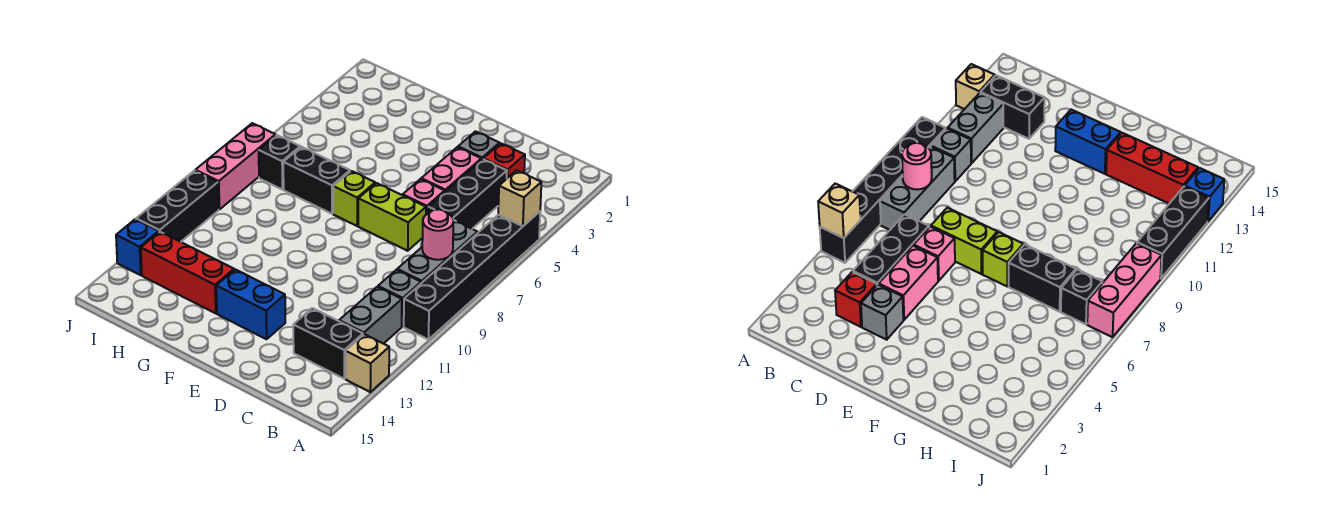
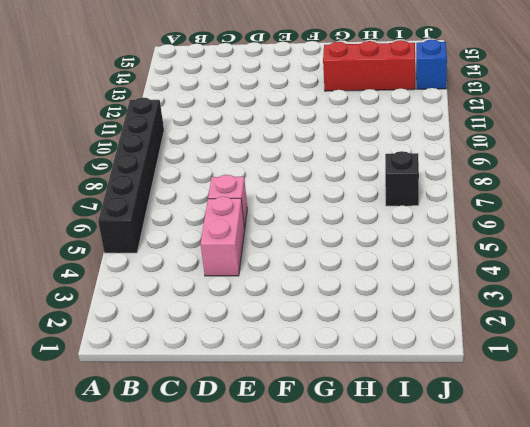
none -> tan 1x1 brick [346,334,389,392]
none -> grey 1x3 brick [397,220,478,283]
none -> grey 1x1 brick [378,270,421,326]

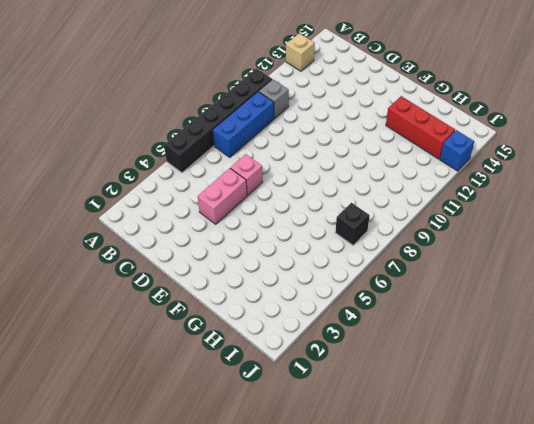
blue 1x3 brick [213,92,274,158] -> grey 1x3 brick [397,220,478,283]
none -> grey 1x2 brick [339,287,402,344]
none -> black 1x2 brick [293,308,363,379]
none -> red 1x1 brick [483,143,525,178]

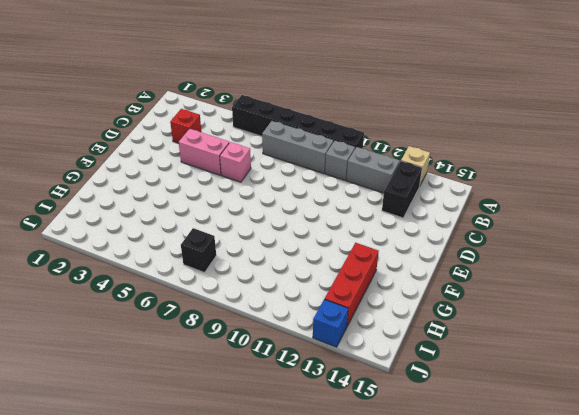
none -> black 1x3 brick [428,159,507,229]
none -> grey 1x1 brick [458,131,499,160]
none -> lime 1x2 brick [358,183,426,251]

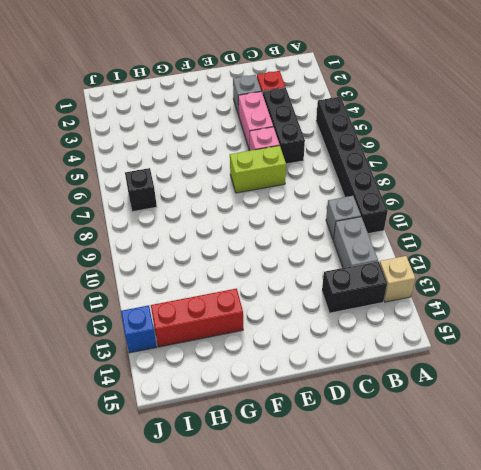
none -> grey 1x3 brick [397,220,478,283]
none -> blue 1x2 brick [216,269,285,339]
none -> lime 1x1 brick [333,171,375,226]

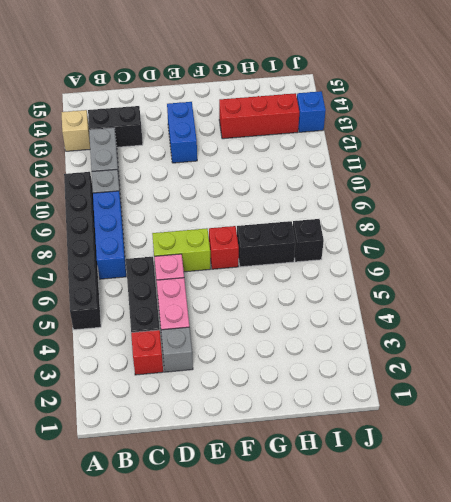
blue 1x3 brick [93,191,126,279] -> grey 1x3 brick [397,220,478,283]
blue 1x2 brick [167,102,197,163] -> blue 1x2 brick turned to [216,269,285,339]
red 1x1 brick [209,226,239,269] -> lime 1x1 brick [333,171,375,226]
none -> pink 1x3 brick [195,123,276,209]
none -> black 1x3 brick [136,171,219,242]
none -> tan 1x1 brick [498,170,541,226]

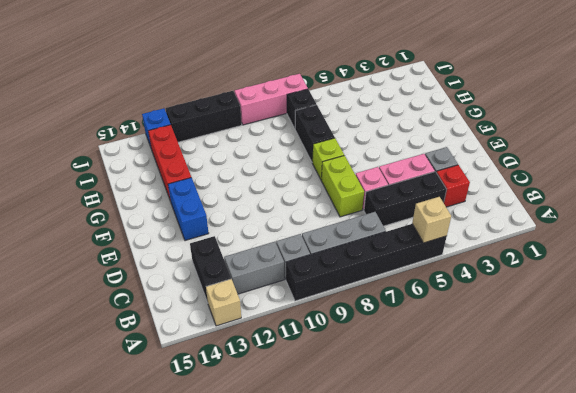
none -> pink 1x1 round brick [422,209,454,260]

